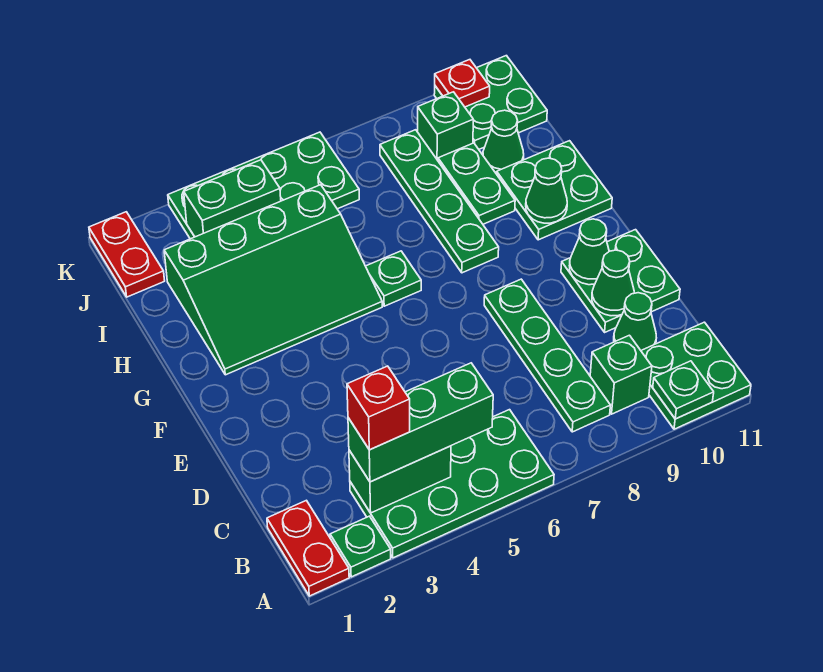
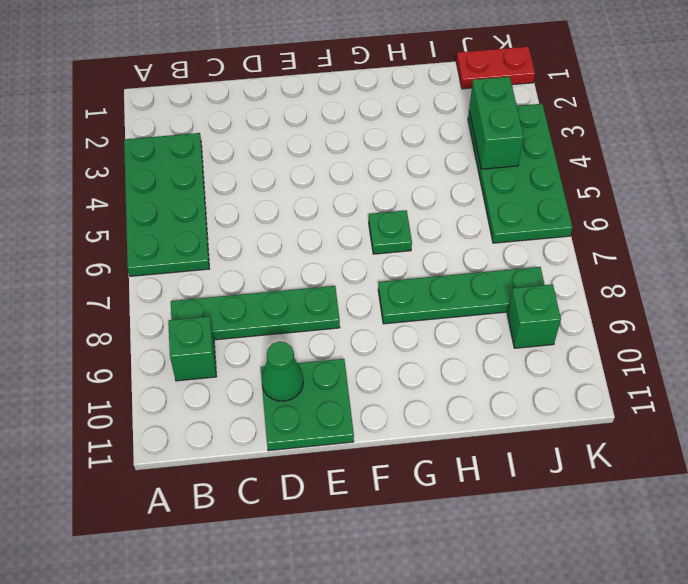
none -> red 1x2 plate [267,500,349,596]
none -> green 1x1 plate [330,516,391,577]
none -> green 2x2 plate [641,322,751,429]

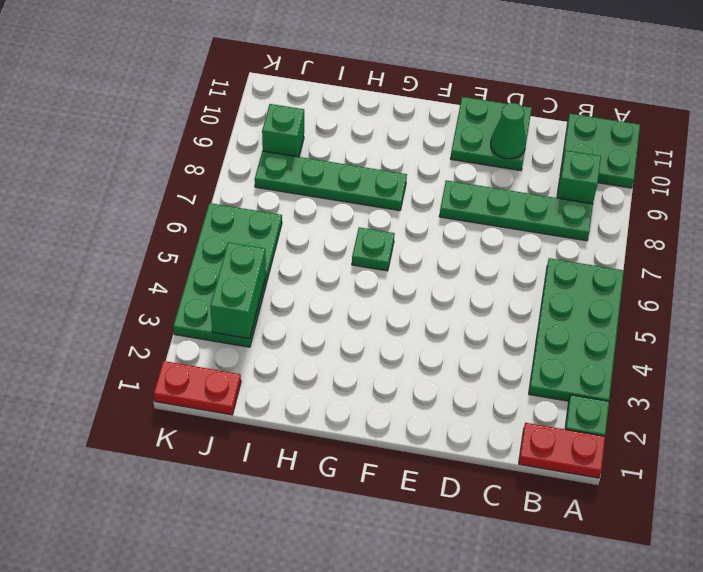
none -> green 1x1 cone [614,293,656,350]
none -> green 3x4 slope [164,185,382,375]
none -> green 2x2 plate [497,141,612,240]

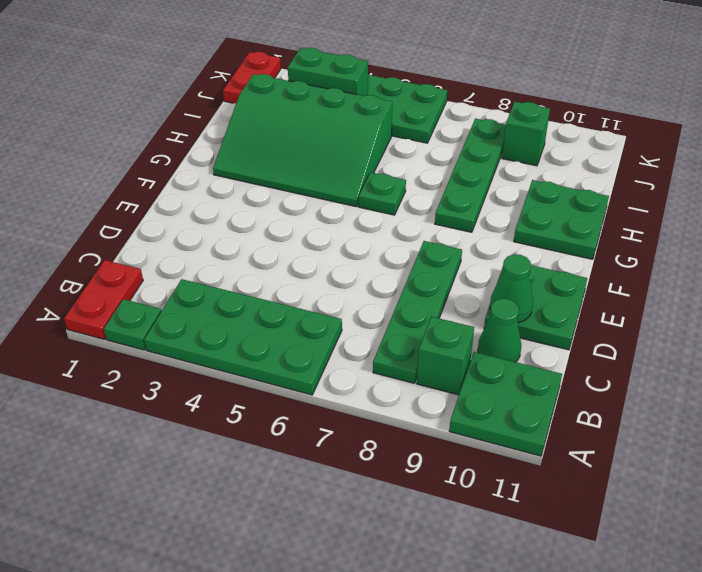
none -> green 1x2 plate [438,143,515,224]
none -> green 1x1 cone [483,110,524,174]
none -> green 2x2 plate [434,56,547,149]

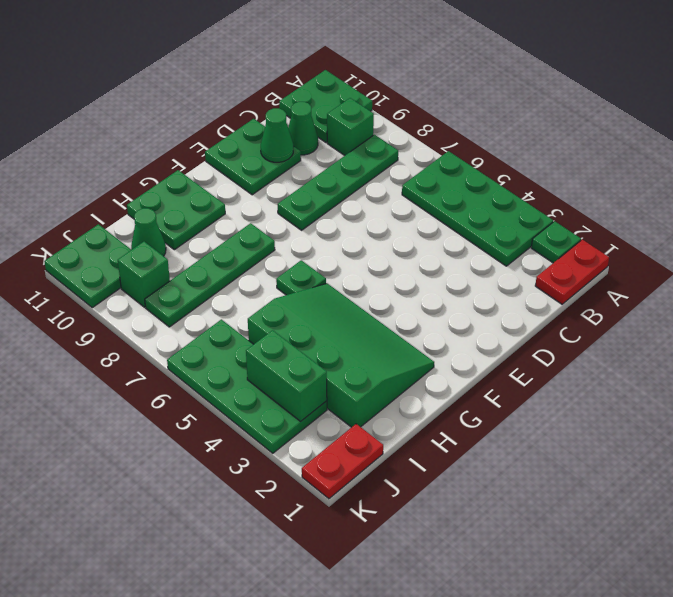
none -> green 1x2 plate [438,143,515,224]
none -> green 1x1 plate [653,361,714,419]
none -> green 1x2 brick [349,446,451,513]

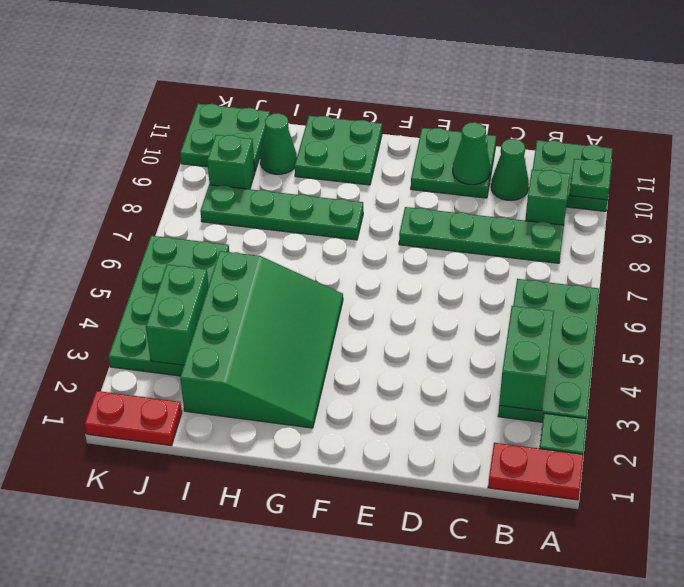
none -> green 1x1 plate [366,251,421,306]
none -> green 1x2 plate [438,143,515,224]
none -> green 1x1 cone [569,219,609,285]

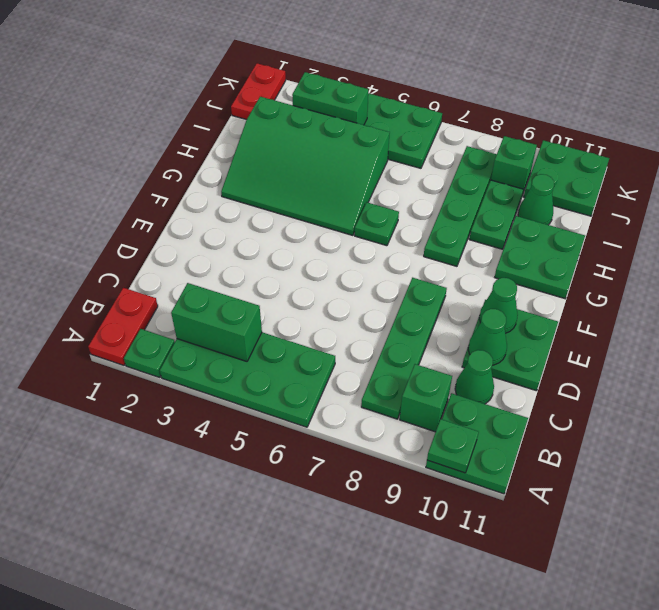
none -> green 1x1 cone [526,158,567,223]
none -> red 1x1 plate [435,60,490,107]
none -> green 1x3 brick [348,363,493,482]

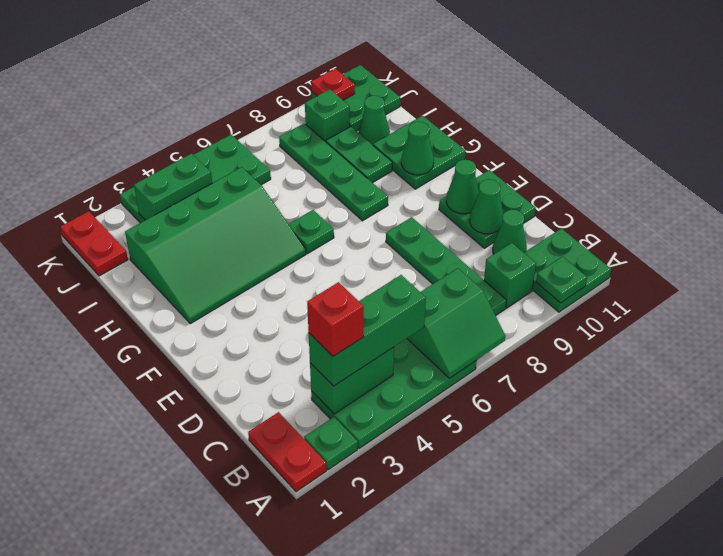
green 2x2 slope [407,268,505,378] -> none

